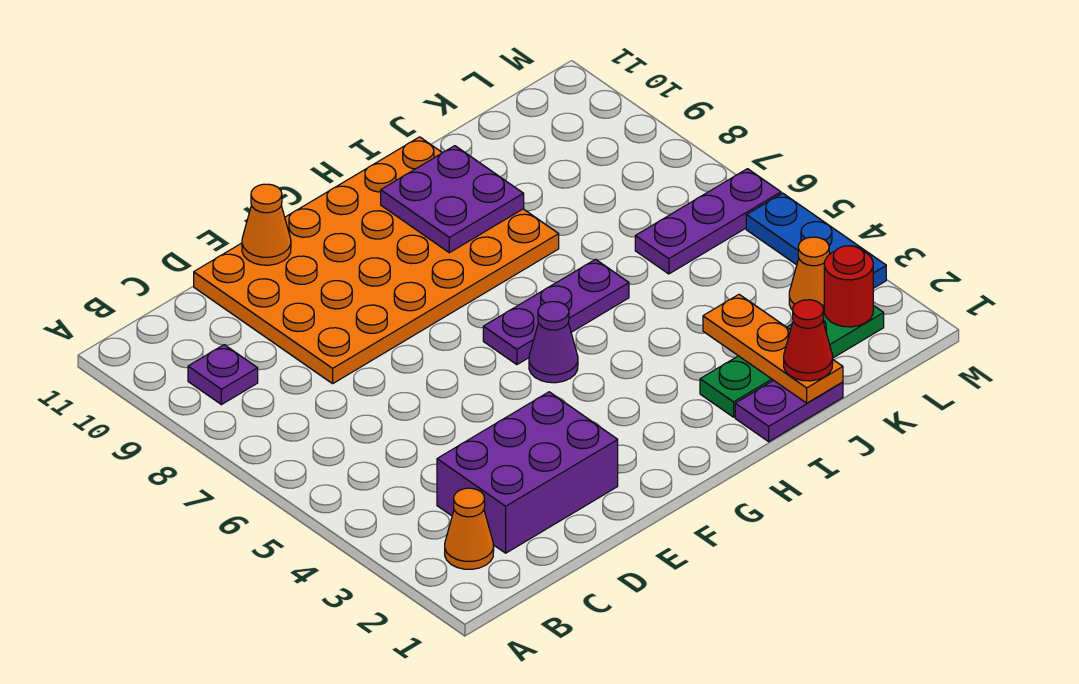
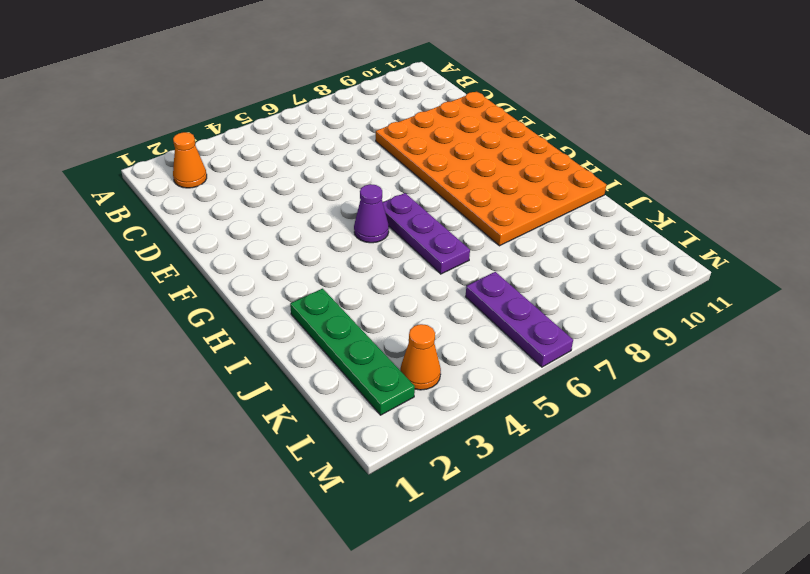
none -> purple 1x1 plate [188,345,258,405]
none -> purple 2x3 brick [437,392,618,553]
none -> purple 1x2 plate [735,380,843,442]

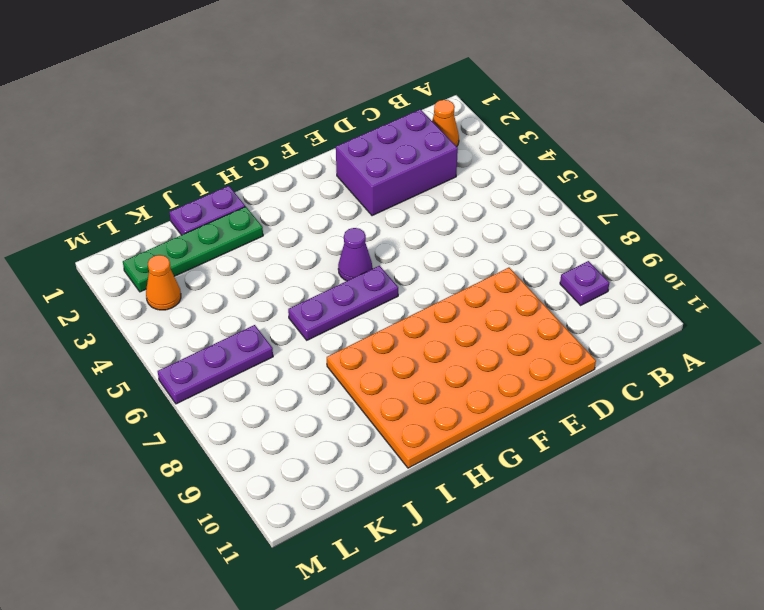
none -> blue 1x3 plate [746,193,886,288]
none -> orange 1x1 cone [242,184,291,265]
none -> purple 2x2 plate [381,146,524,253]

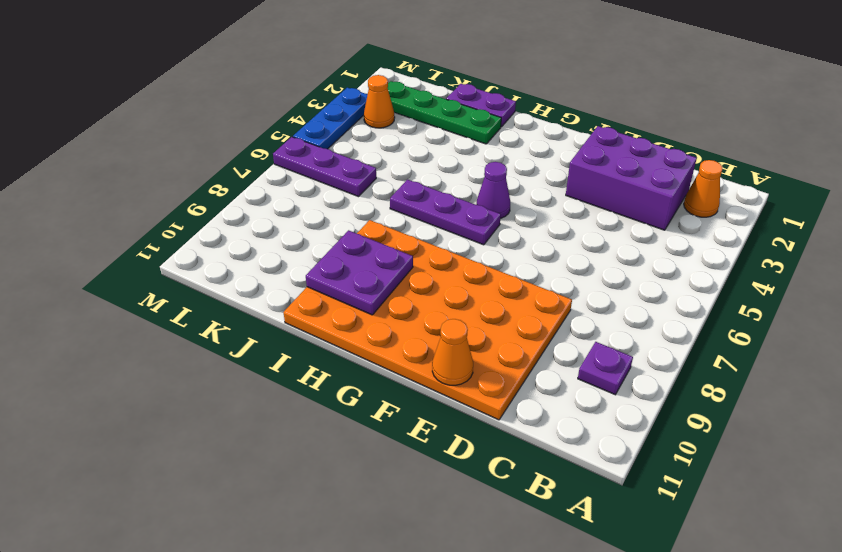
none -> orange 1x3 plate [703,294,843,403]
none -> red 1x1 round brick [824,246,873,327]
none -> red 1x1 cone [784,300,833,381]

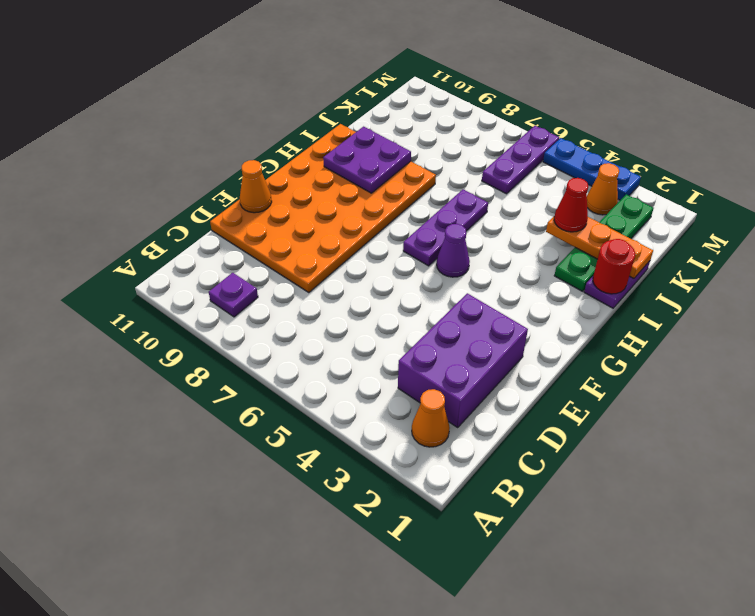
red 1x1 round brick [593,239,635,294] -> red 1x1 round brick moved to [824,246,873,327]
red 1x1 cone [554,178,588,232] -> red 1x1 cone moved to [784,300,833,381]

